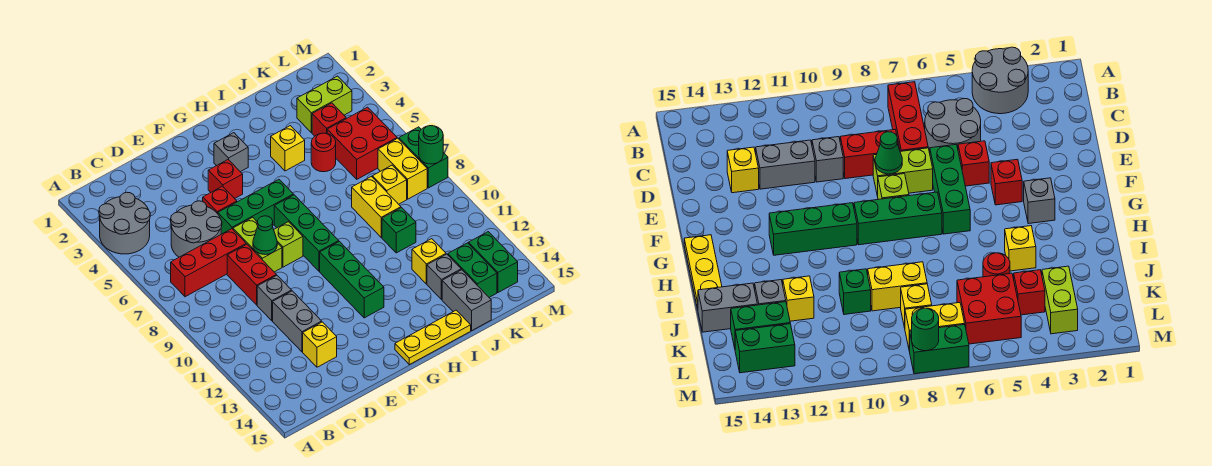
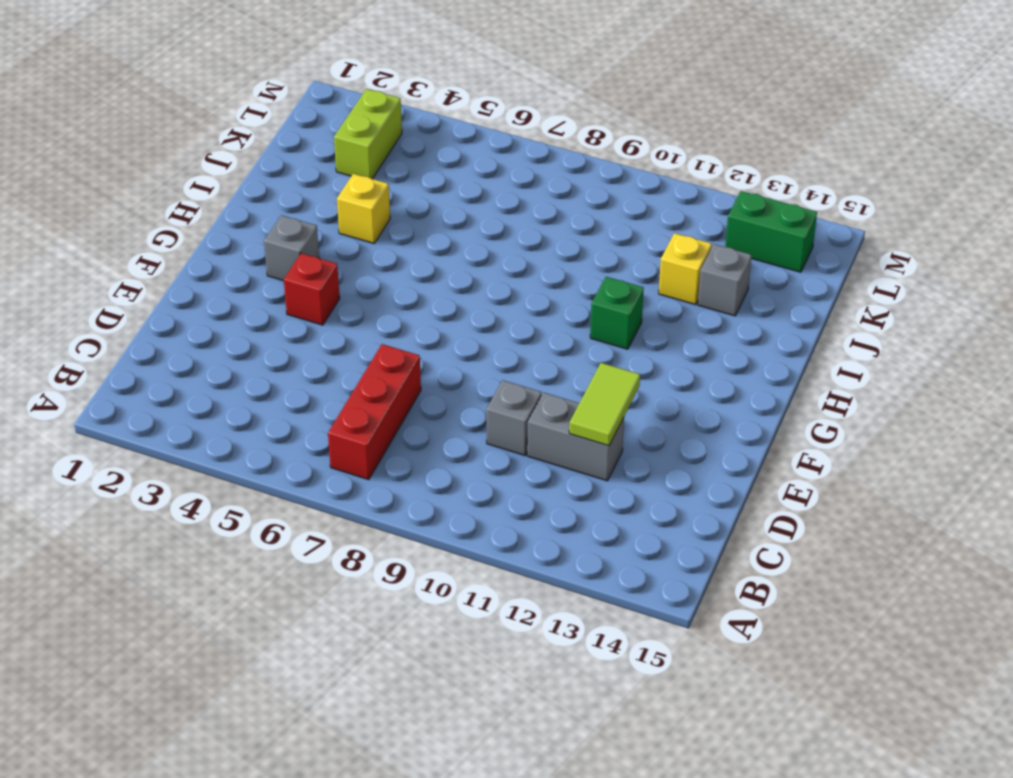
lime 1x2 tile [569,363,640,446] -> none
green 1x1 brick [590,277,644,349] -> green 1x1 brick moved to [382,208,416,253]
none -> grey 2x2 round brick [99,192,150,254]
none -> grey 2x2 round brick [171,201,222,257]
none -> red 1x2 brick [227,244,276,305]
none -> yellow 1x1 brick [303,322,337,367]

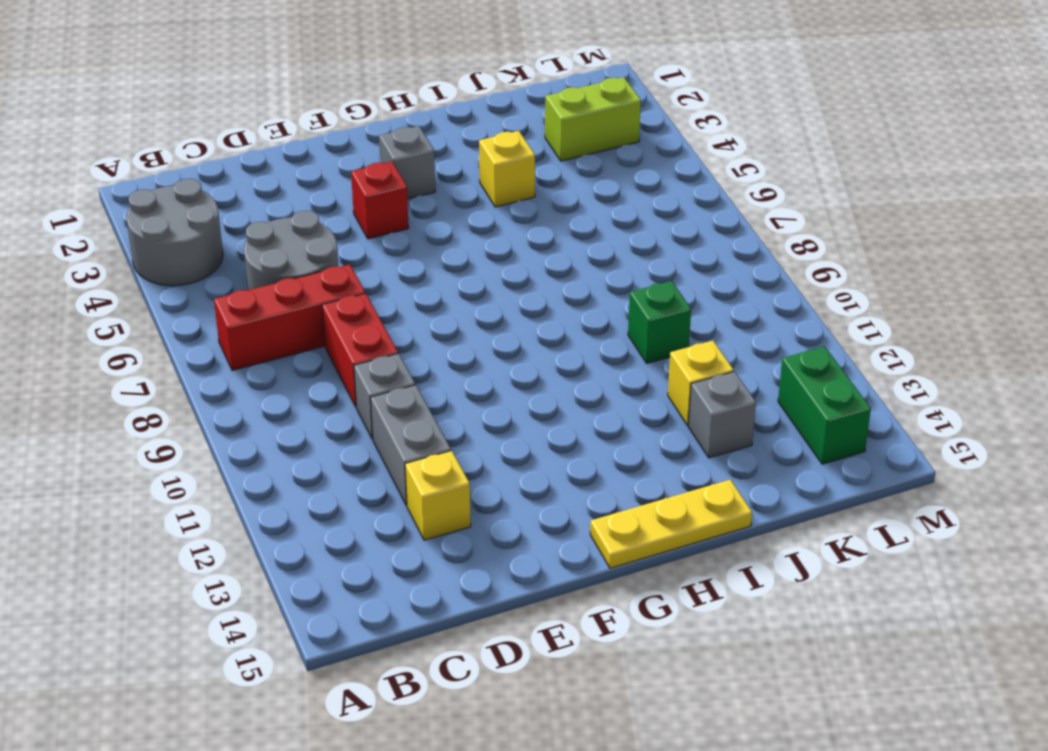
none -> red 1x1 brick [203,186,237,214]
none -> green 1x3 brick [218,179,293,234]
none -> lime 1x2 brick [233,217,282,272]
none -> lime 1x1 brick [274,222,303,267]

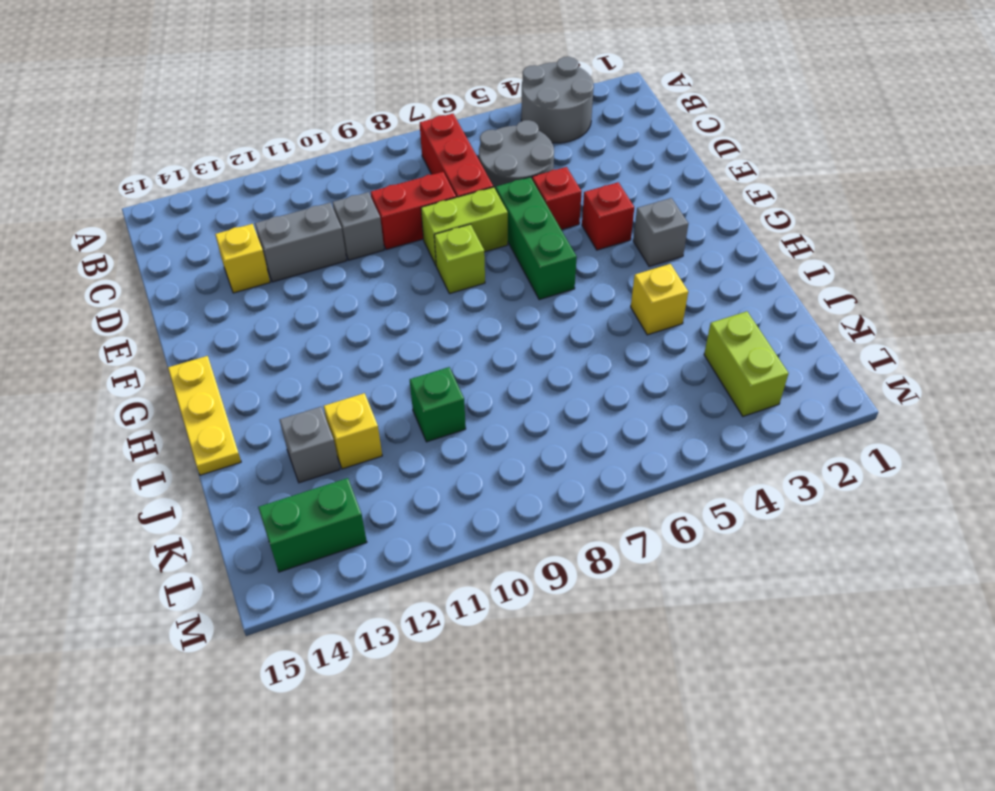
none -> green 1x3 brick [274,195,339,271]
none -> green 1x3 brick [320,241,384,318]
none -> red 1x1 round brick [311,133,336,172]
none -> yellow 1x2 brick [352,177,401,237]

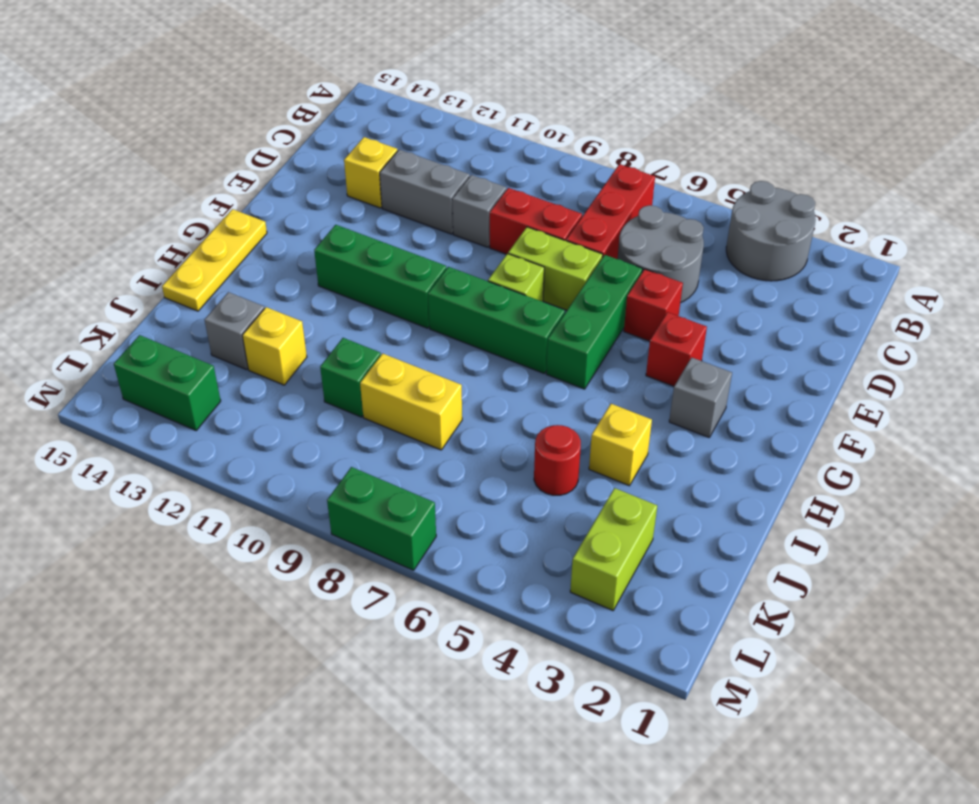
none -> grey 1x2 brick [442,270,491,330]
none -> red 1x1 brick [312,103,346,136]
none -> red 2x2 brick [327,107,397,179]
none -> yellow 1x1 brick [372,165,407,204]

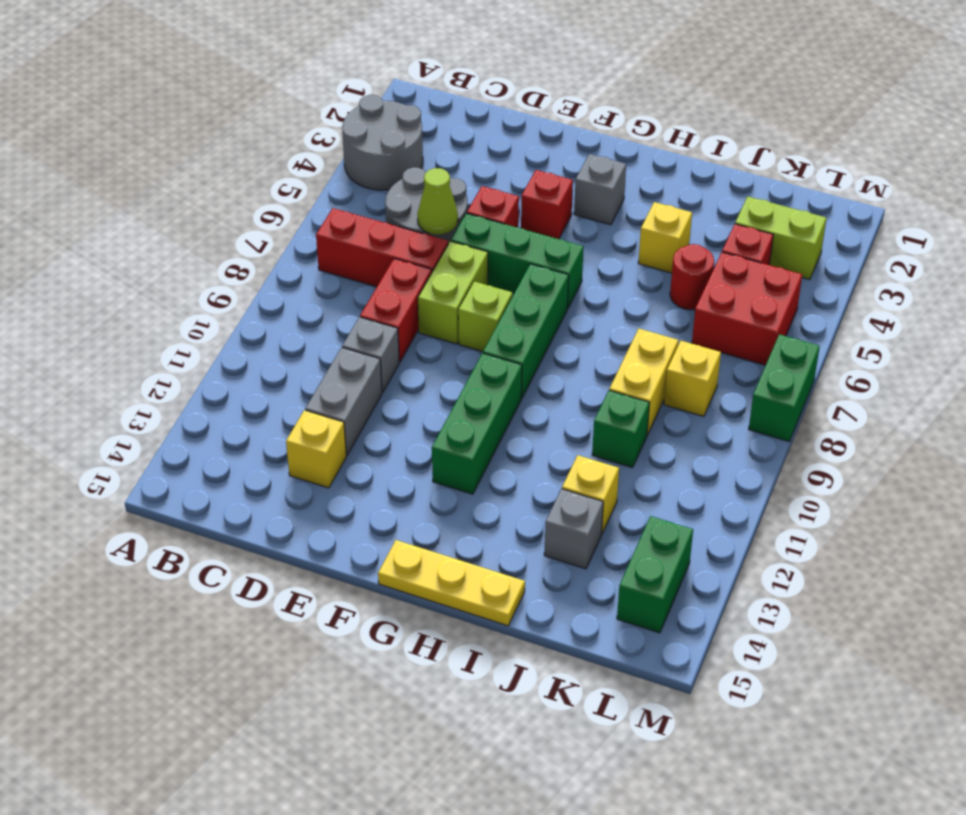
lime 1x1 cone [417,168,458,235] -> none
none -> grey 1x2 brick [442,270,491,330]
none -> green 1x2 brick [448,243,497,297]
none -> yellow 1x2 brick [378,138,427,199]
none -> green 1x1 cone [253,216,277,254]

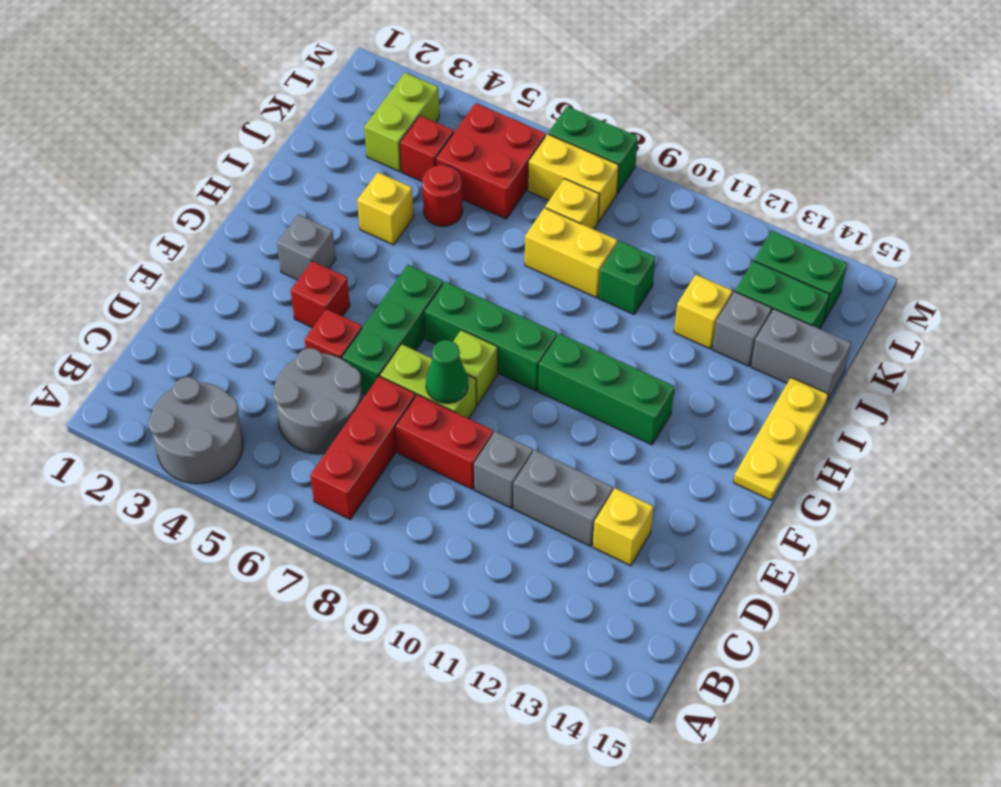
none -> green 1x1 round brick [419,126,443,164]

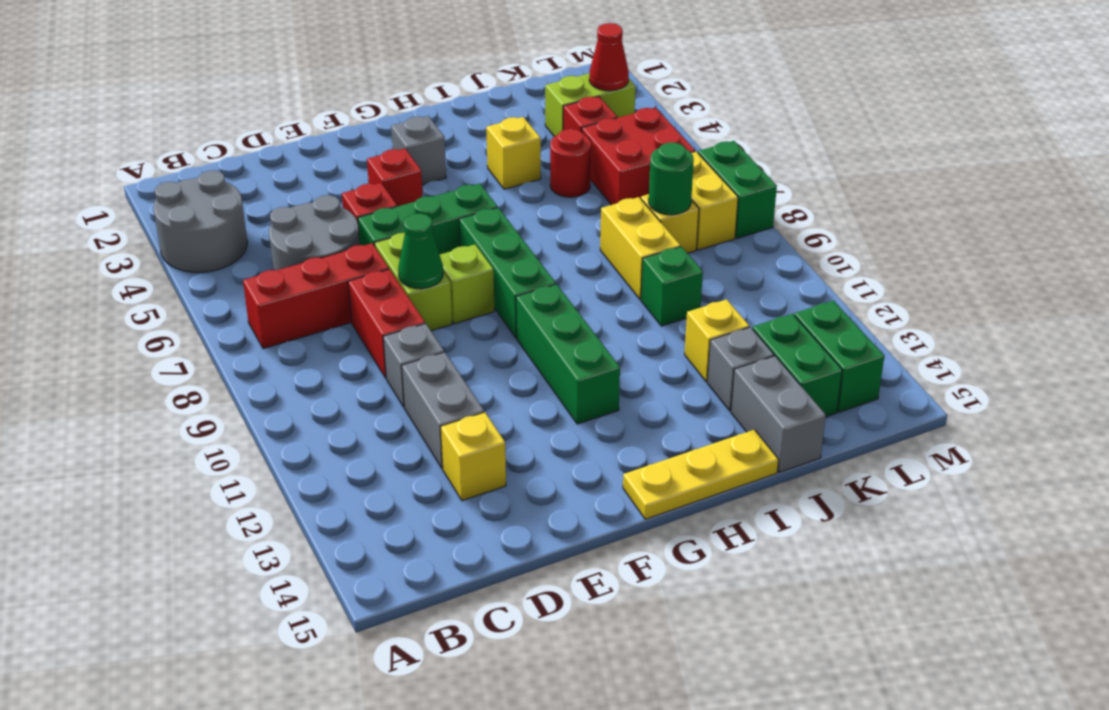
green 1x1 round brick [649,142,694,215] -> green 1x1 round brick moved to [419,126,443,164]
red 1x1 cone [589,23,629,91] -> none

